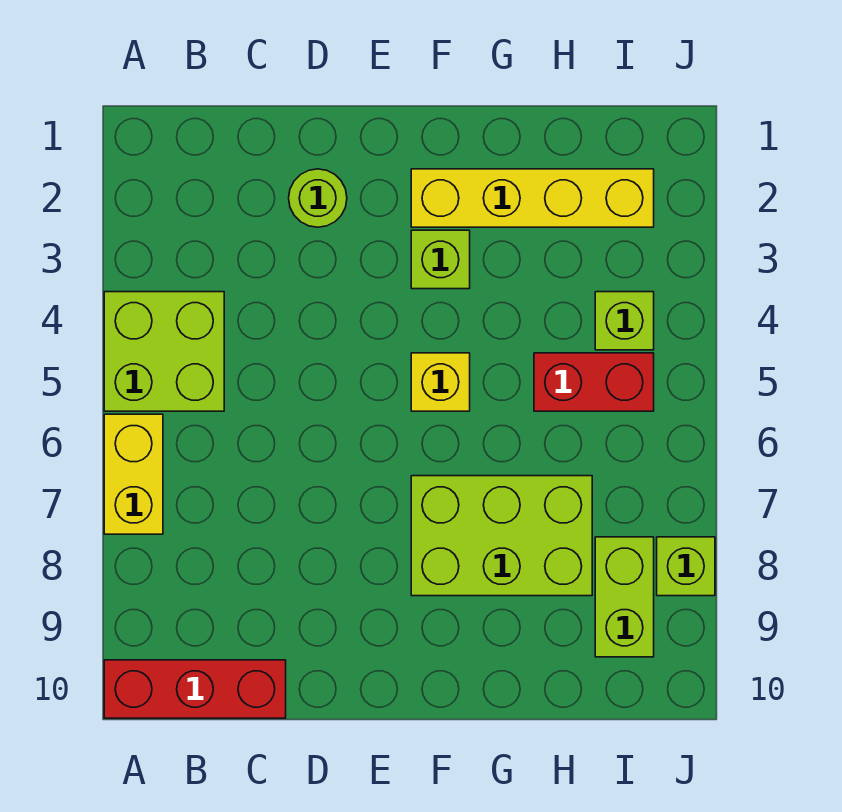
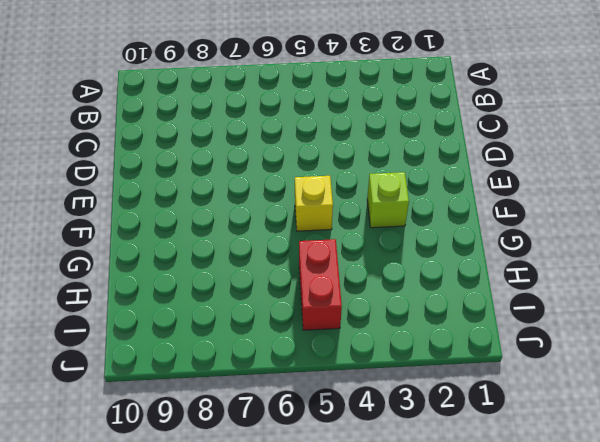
none -> lime 2x2 brick [104,292,224,411]
none -> yellow 1x2 brick [104,414,163,534]
none -> red 1x3 brick [104,660,286,718]

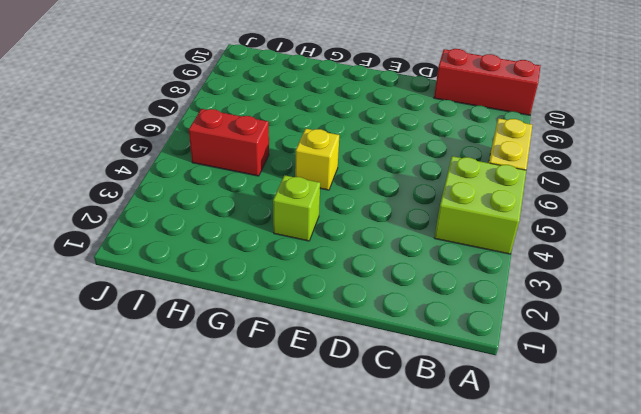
none -> lime 1x1 round brick [289,169,347,227]
none -> yellow 1x4 brick [411,169,654,227]
none -> lime 2x3 brick [411,476,592,596]

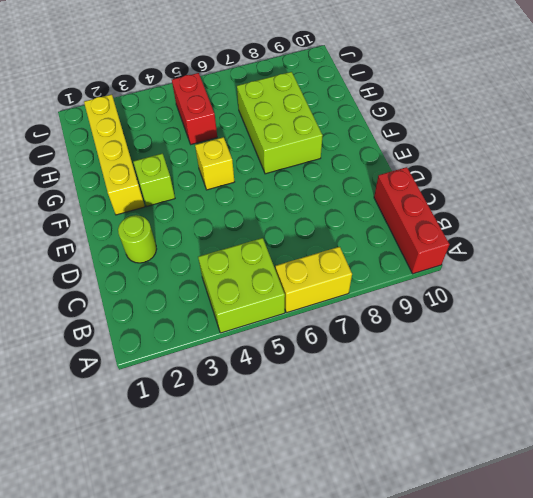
none -> lime 1x1 brick [595,292,654,350]
none -> lime 1x2 brick [595,537,654,657]
none -> lime 1x1 brick [657,537,715,596]

